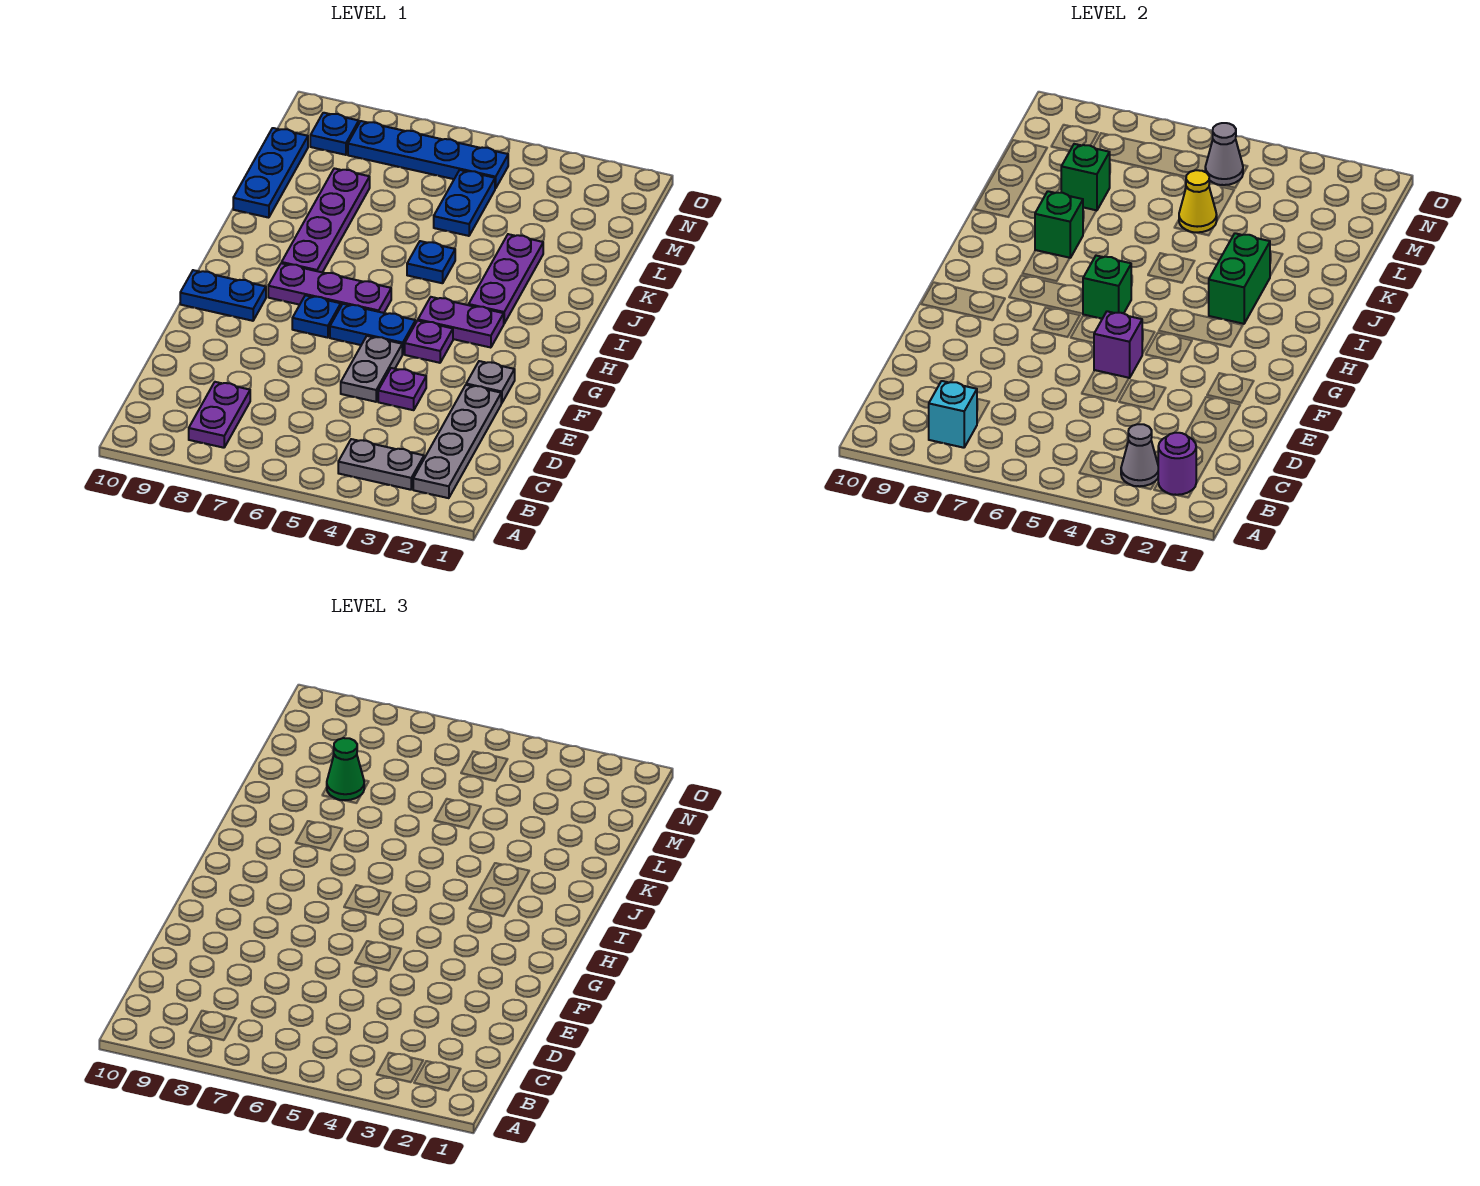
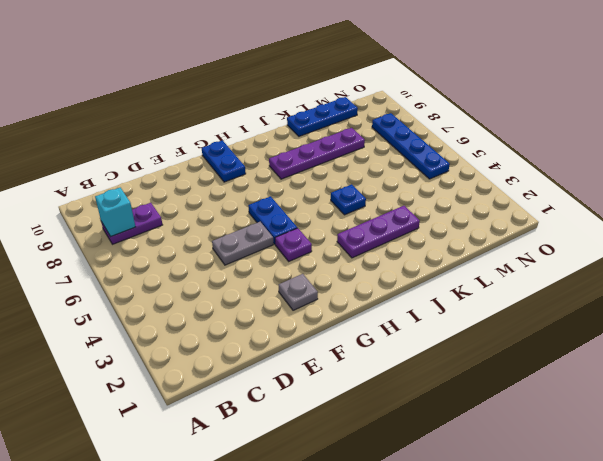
none -> grey 1x4 plate [413,385,501,498]
none -> grey 1x2 plate [338,439,424,490]
none -> purple 1x1 plate [378,368,426,410]
none -> blue 1x1 plate [292,295,341,338]

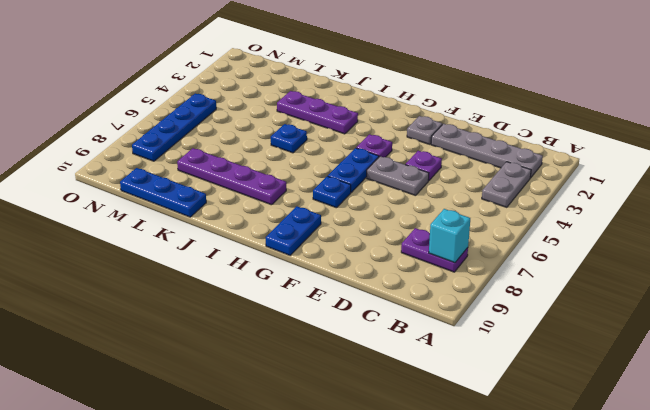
none -> purple 1x2 plate [418,297,504,348]
none -> purple 1x3 plate [268,263,391,313]
none -> blue 1x2 plate [434,170,495,236]
none -> blue 1x1 plate [310,113,359,155]

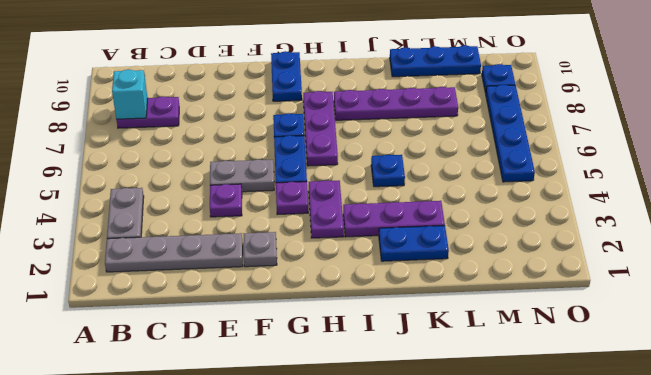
blue 1x2 plate [379,226,449,261] -> blue 1x2 plate moved to [434,170,495,236]
none -> purple 1x1 round brick [1158,433,1196,495]
none -> grey 1x1 cone [1121,424,1158,486]
none -> purple 1x1 brick [1094,311,1142,378]
none -> green 1x1 brick [1083,256,1131,319]

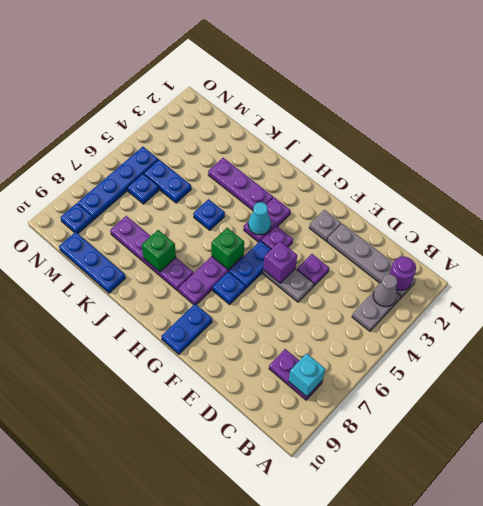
cyan 1x1 cone [248,202,271,235] -> none
blue 1x1 plate [127,174,159,204] -> none
none -> green 1x2 brick [1209,233,1270,324]
none -> yellow 1x1 cone [1179,170,1217,232]
none -> green 1x1 brick [1061,144,1110,211]
none -> grey 1x1 cone [1205,123,1243,185]

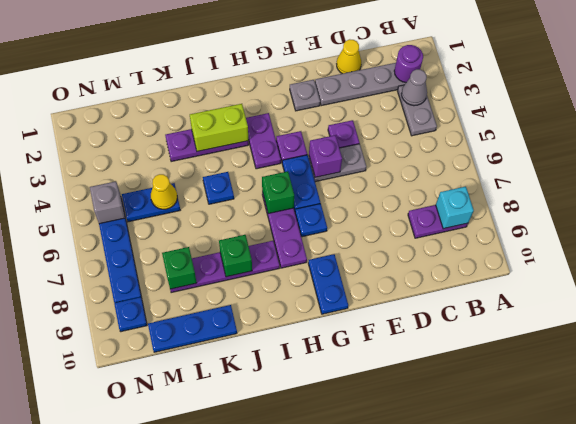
yellow 1x1 cone [337,39,361,74] -> none
lime 1x2 brick [190,104,248,151] -> green 1x2 brick [1209,233,1270,324]
grey 1x1 brick [90,181,125,224] -> grey 1x1 cone [1205,123,1243,185]
none -> green 1x1 cone [327,738,364,800]

